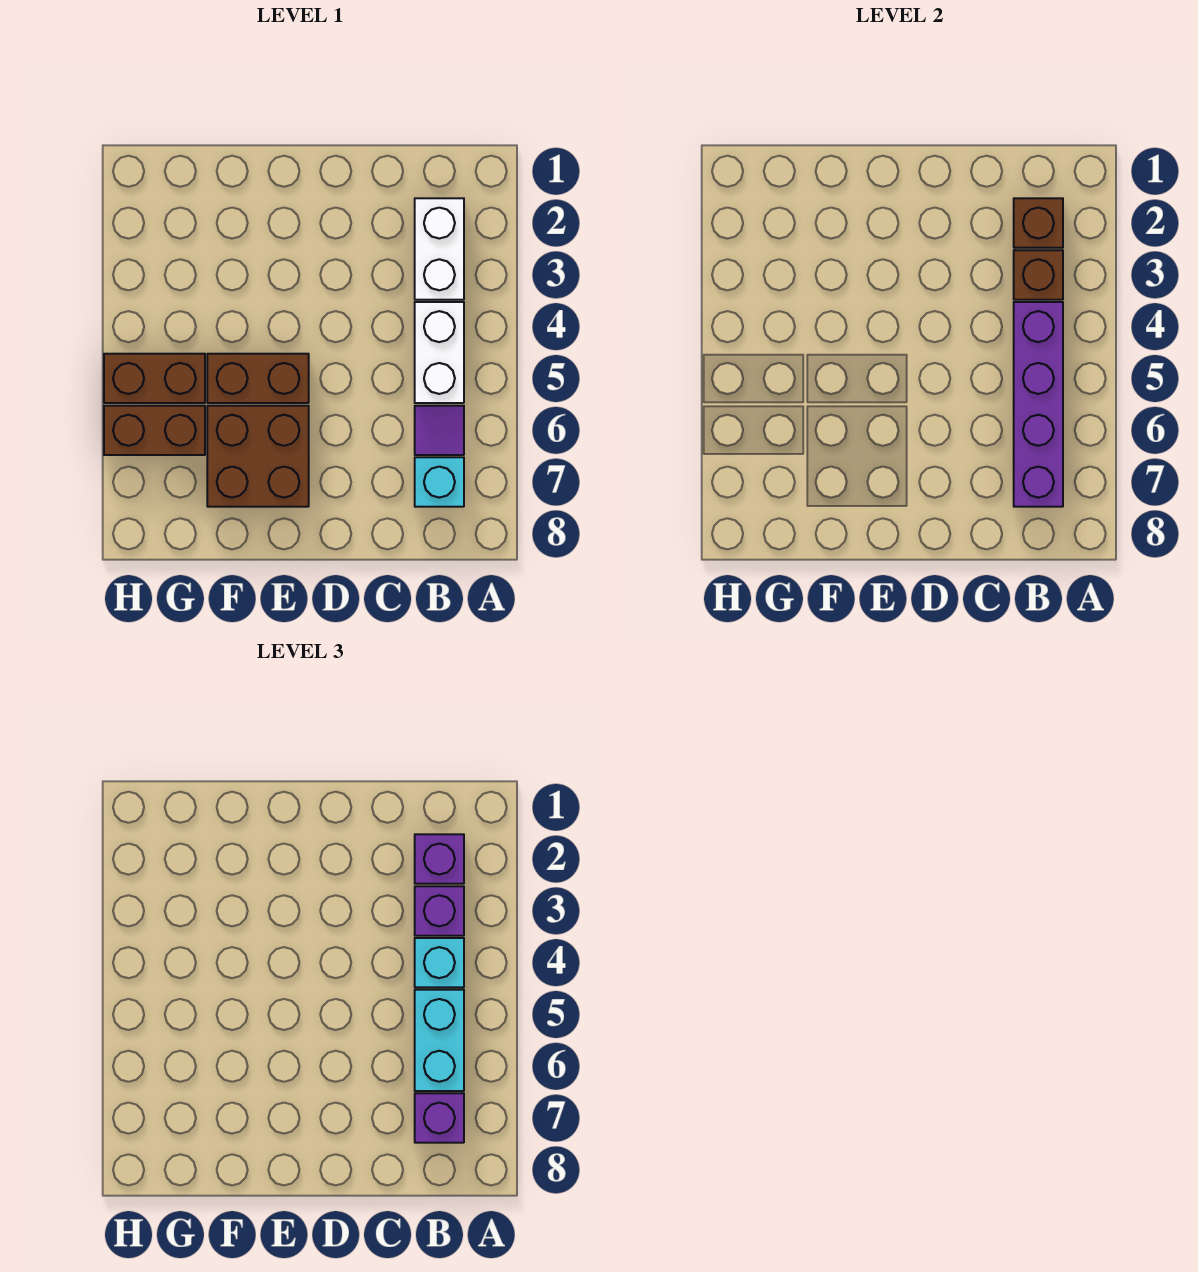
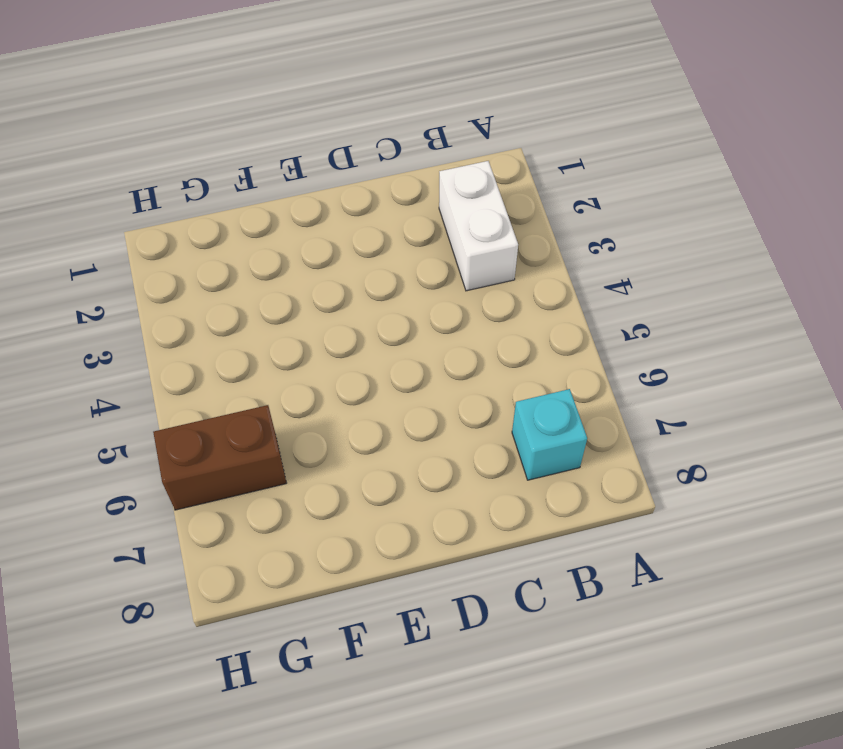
none -> white 1x2 brick [415,302,464,403]
none -> purple 1x1 tile [415,406,464,455]
none -> brown 1x2 brick [207,354,309,403]

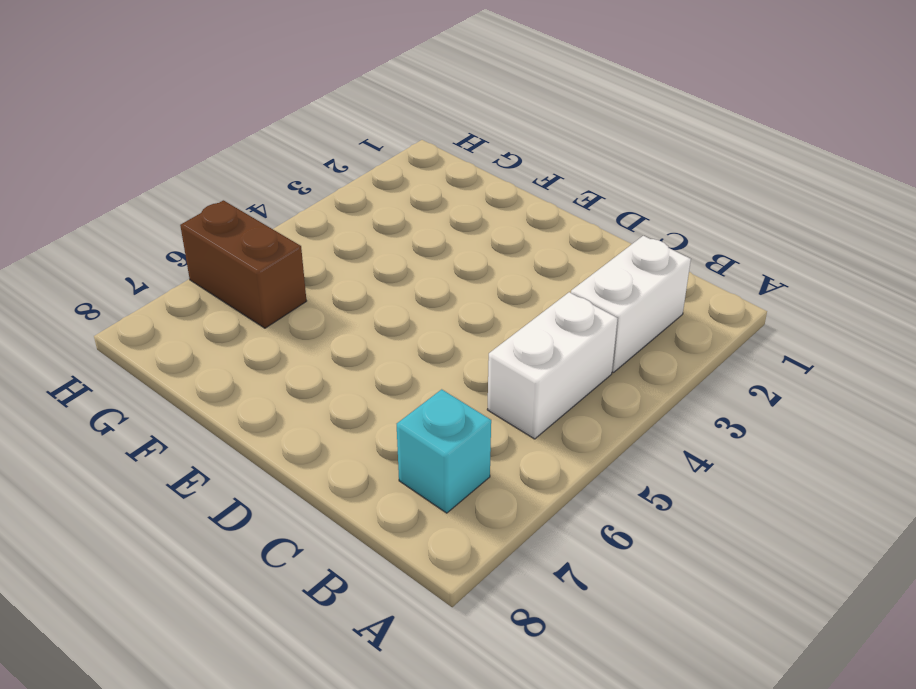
none -> purple 1x1 tile [415,406,464,455]
none -> brown 1x2 brick [207,354,309,403]
none -> brown 2x2 brick [207,406,309,507]

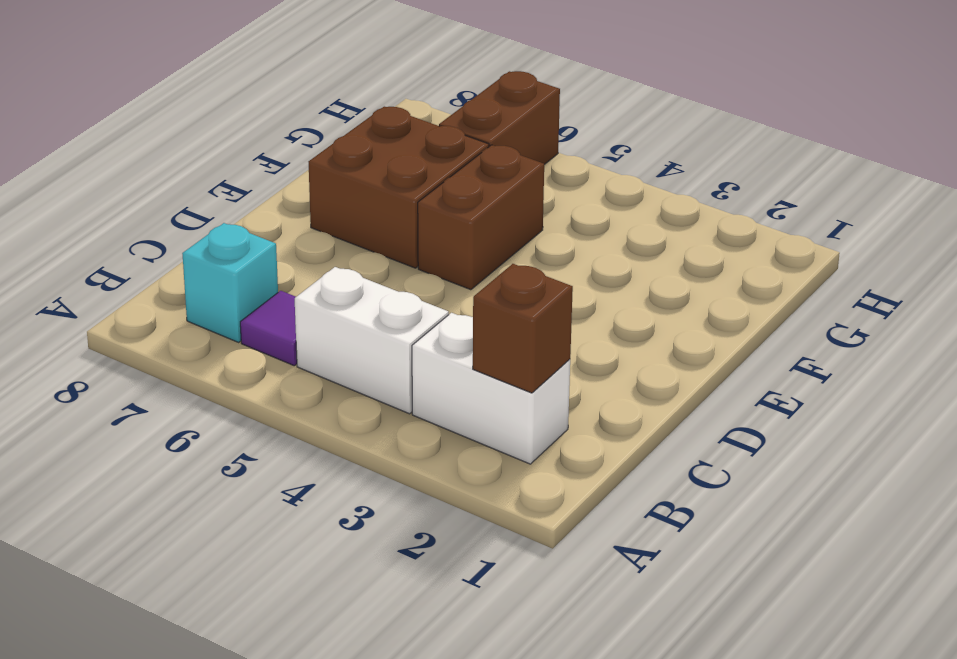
none -> brown 1x2 brick [104,354,205,403]
none -> brown 1x1 brick [1014,250,1063,300]
none -> purple 1x4 brick [1014,302,1063,507]

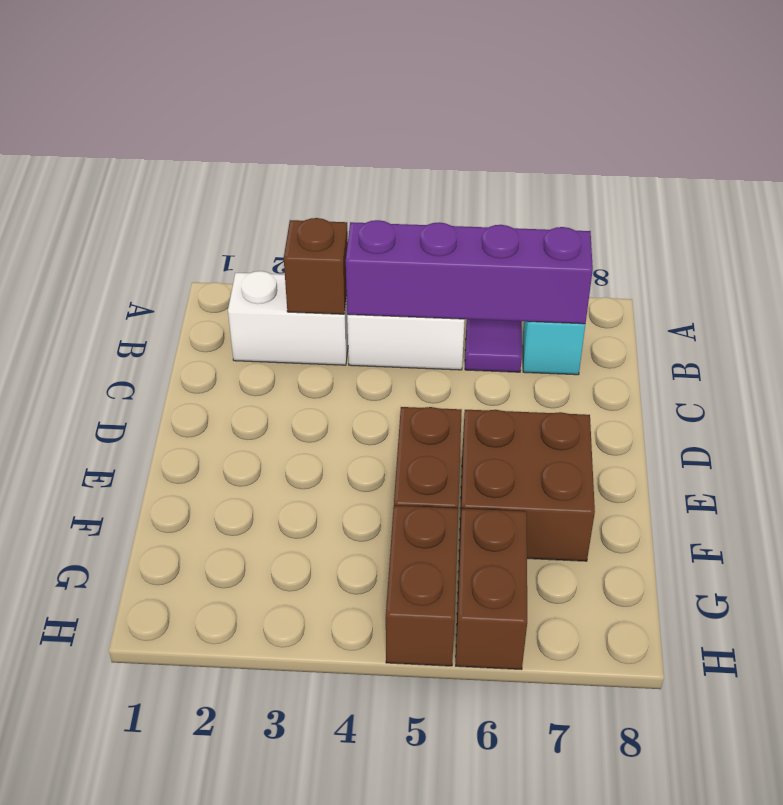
none -> brown 1x1 brick [1014,198,1063,248]
none -> purple 1x1 brick [415,834,464,884]
none -> purple 1x1 brick [415,886,464,936]

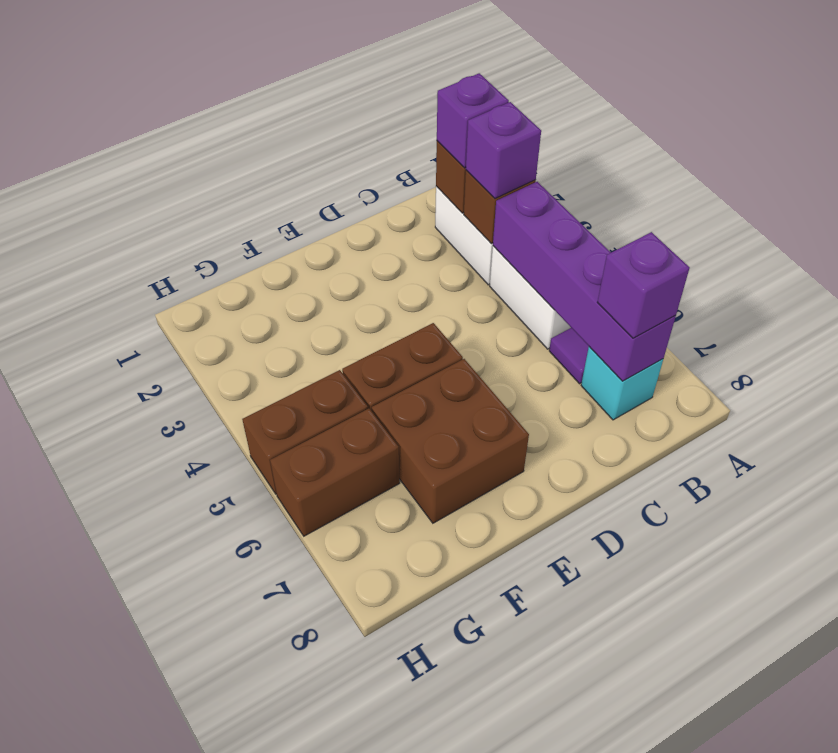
none -> cyan 1x1 brick [415,938,464,987]
none -> cyan 1x2 brick [415,990,464,1091]

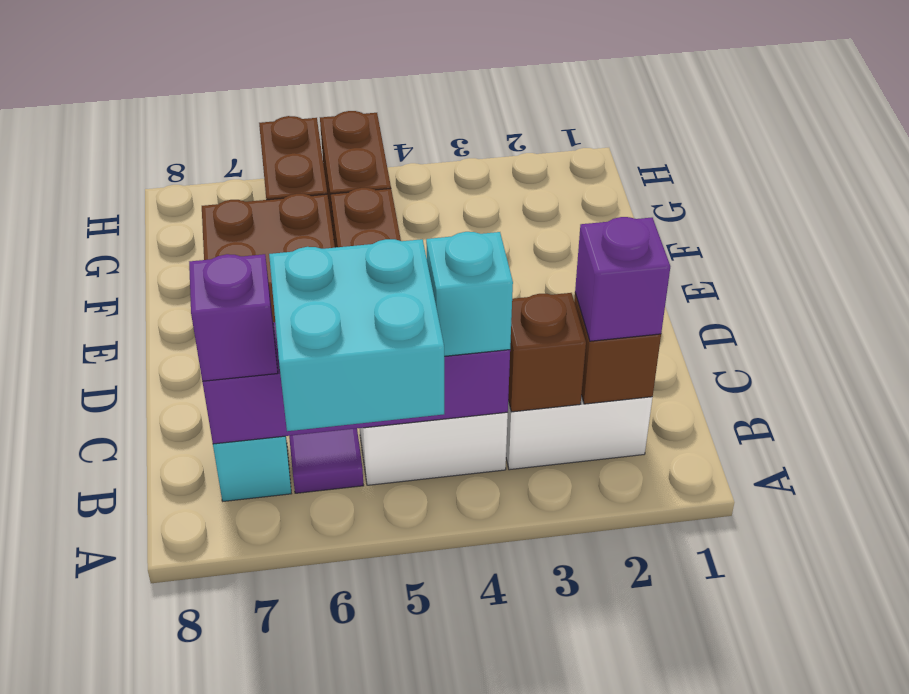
cyan 2x2 brick [269,239,444,431] -> cyan 1x2 brick [415,990,464,1091]
none -> purple 1x1 brick [415,886,464,936]

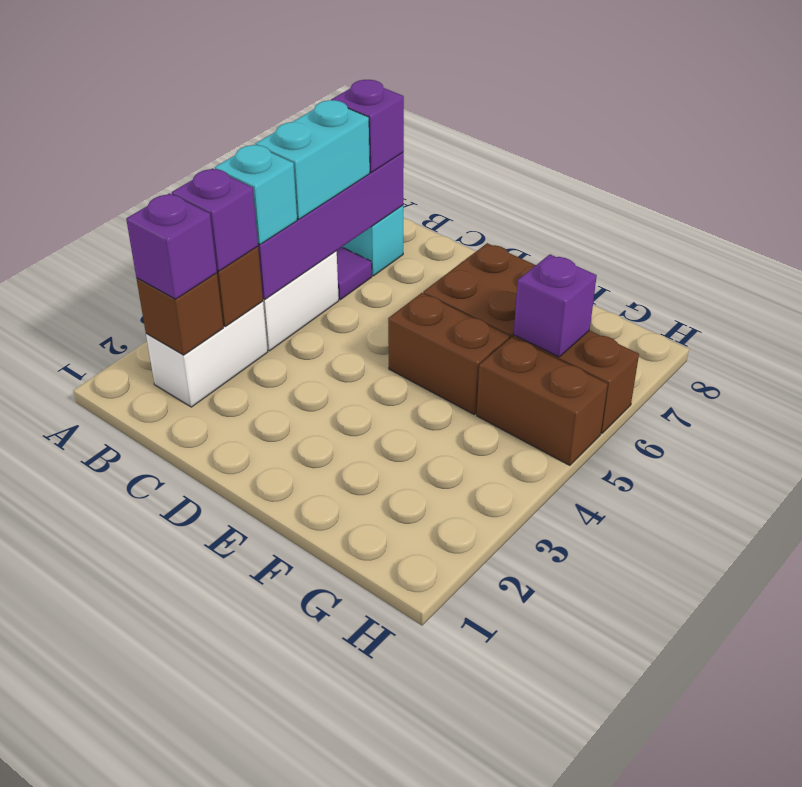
purple 1x1 brick [514,254,597,357] -> none

